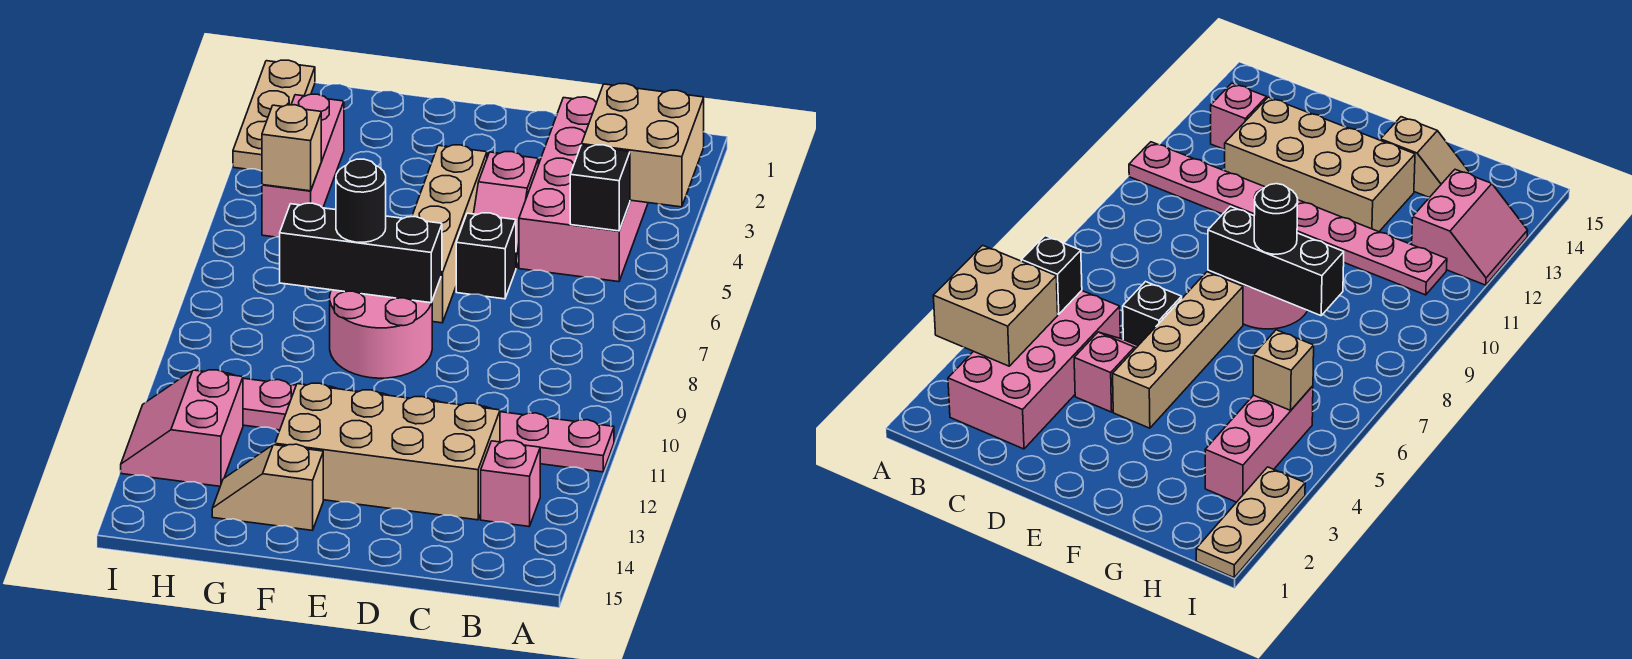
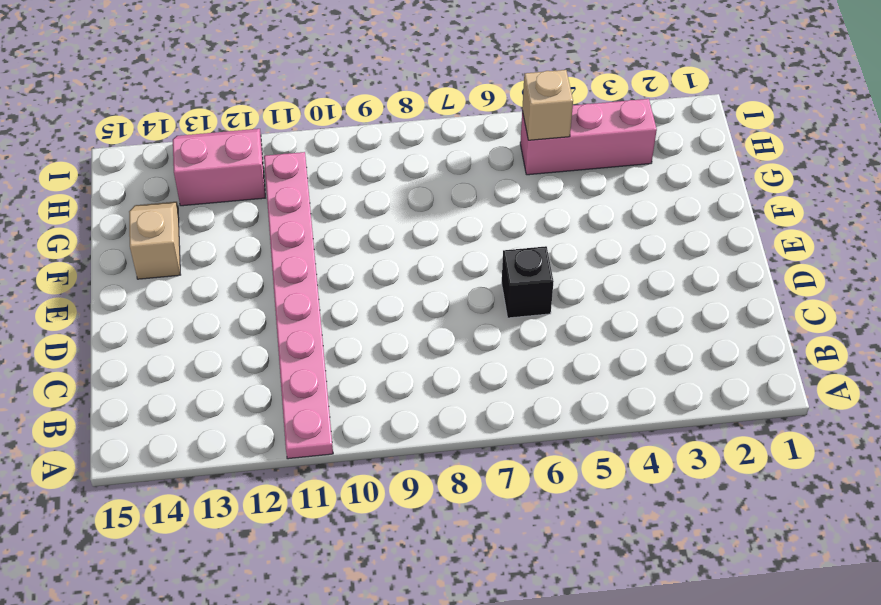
none -> pink 2x4 brick [519,97,648,282]
none -> pink 1x1 brick [481,441,540,526]
none -> tan 2x4 brick [275,383,500,520]

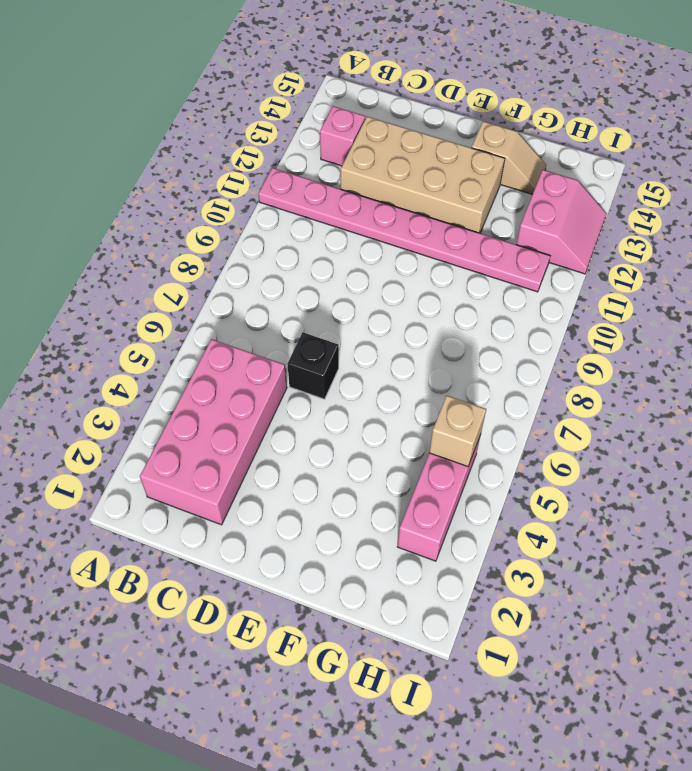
none -> pink 1x2 slope [474,152,538,268]
none -> tan 1x4 brick [412,145,487,323]
none -> pink 2x2 round brick [330,290,432,378]

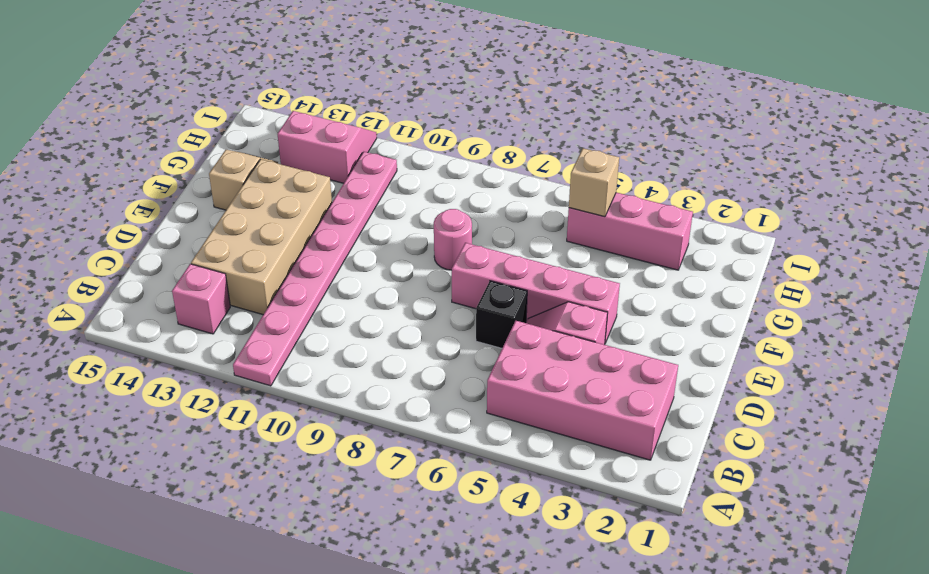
pink 1x4 brick [452,243,620,343] -> tan 1x4 brick [412,145,487,323]
pink 1x1 round brick [434,209,472,270] -> pink 2x2 round brick [330,290,432,378]
none -> tan 1x3 plate [233,60,315,171]
none -> tan 2x2 brick [582,84,704,207]
none -> black 1x1 brick [570,145,630,231]

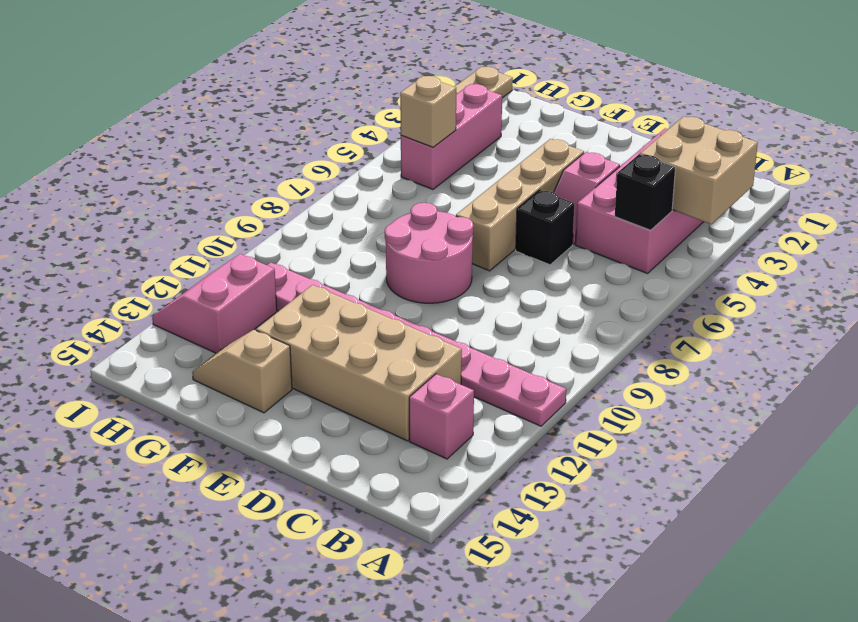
none -> black 1x3 brick [280,203,442,303]
none -> black 1x1 round brick [336,159,386,242]

